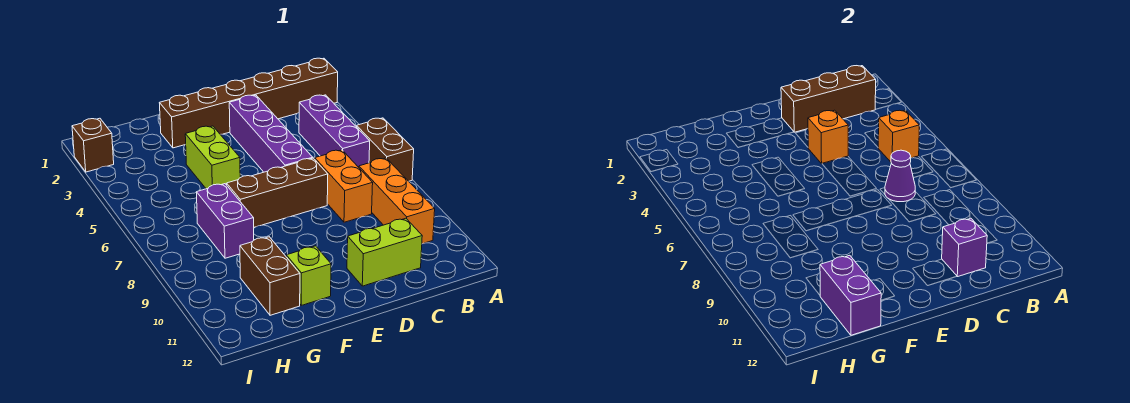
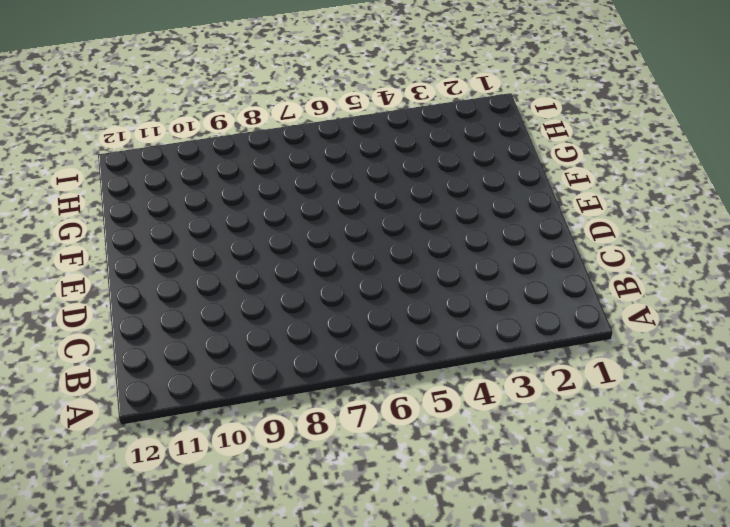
none -> brown 1x6 brick [160,58,338,148]
none -> brown 1x2 brick [357,118,414,181]
none -> purple 1x3 brick [299,95,370,167]

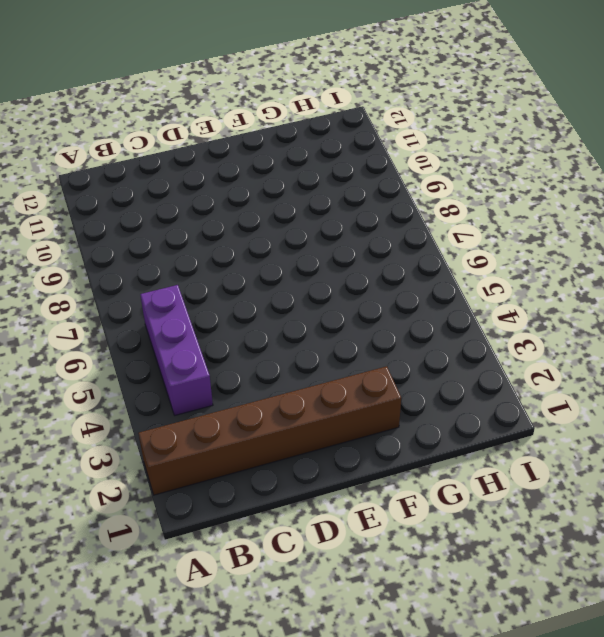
none -> brown 1x2 brick [357,118,414,181]
none -> orange 1x3 brick [359,158,435,244]
none -> orange 1x2 brick [315,150,373,222]

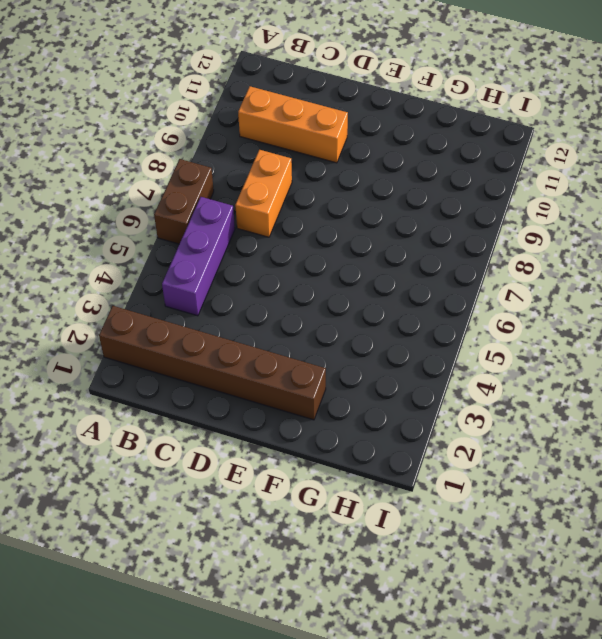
orange 1x3 brick [238,86,348,163] -> orange 1x3 brick turned to [359,158,435,244]
none -> lime 1x2 brick [347,218,422,286]
none -> purple 1x4 brick [229,95,313,172]
none -> brown 1x3 brick [227,158,328,227]

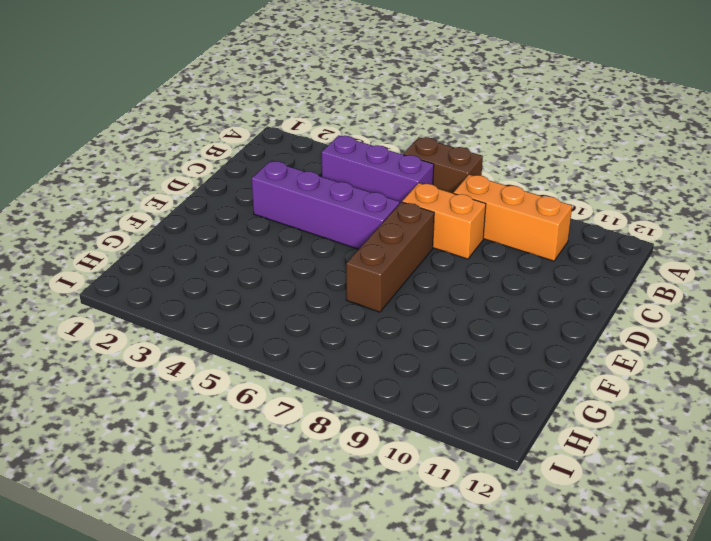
none -> brown 1x6 brick [160,58,338,148]
none -> lime 1x2 brick [347,218,422,286]
none -> lime 1x2 brick [185,126,240,189]

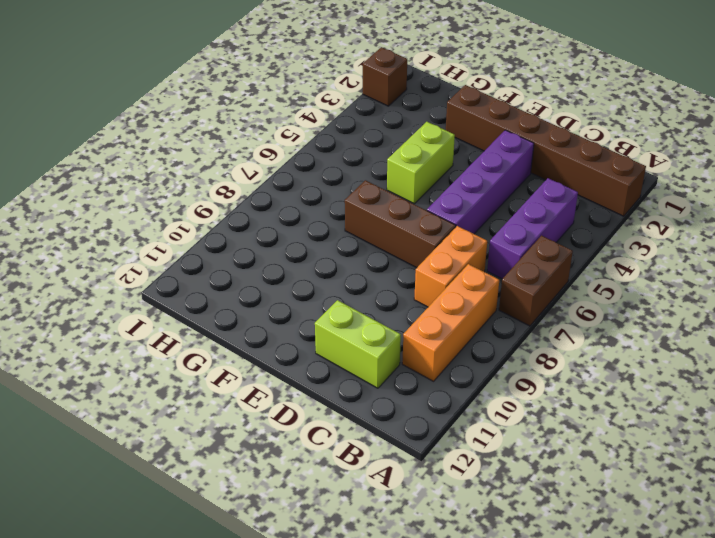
none -> lime 1x1 brick [286,246,331,305]
none -> purple 1x2 brick [196,184,254,258]
none -> brown 1x2 brick [240,237,300,315]

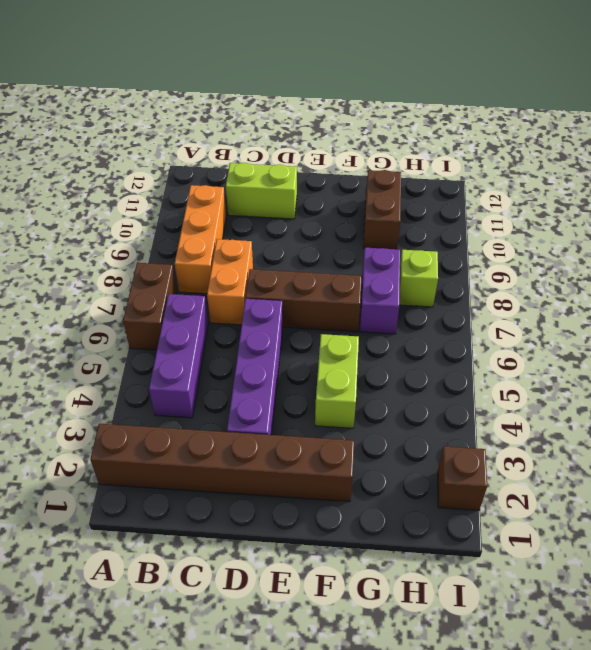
lime 1x1 brick [400,250,438,307] -> lime 1x1 brick moved to [286,246,331,305]
none -> brown 1x3 brick [781,66,876,132]
none -> orange 1x1 brick [878,110,919,162]
none -> purple 1x1 cone [885,150,915,202]

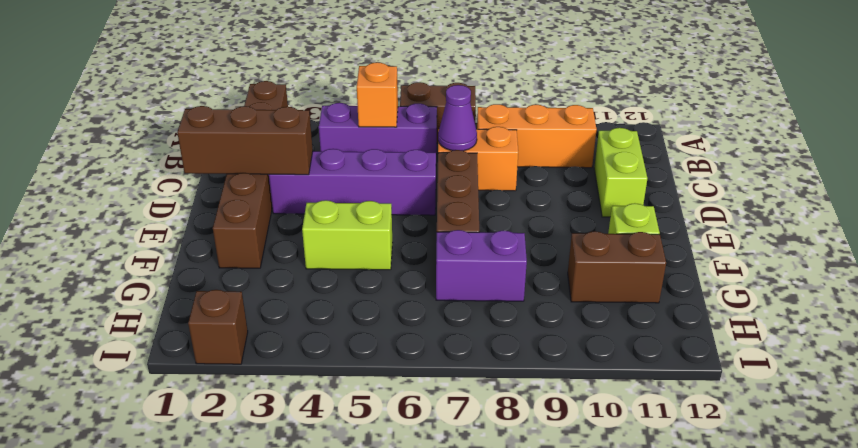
brown 1x3 brick [177,106,313,175] -> brown 1x3 brick turned to [781,66,876,132]
none -> purple 1x1 brick [942,218,987,277]
none -> orange 1x1 brick [808,110,848,164]
none -> purple 1x2 brick [820,255,881,335]

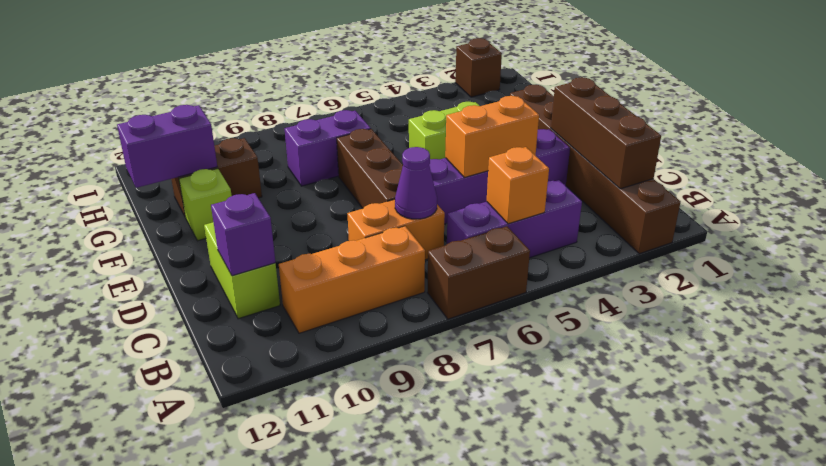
orange 1x2 brick [445,96,539,178] -> orange 1x1 brick [808,110,848,164]

